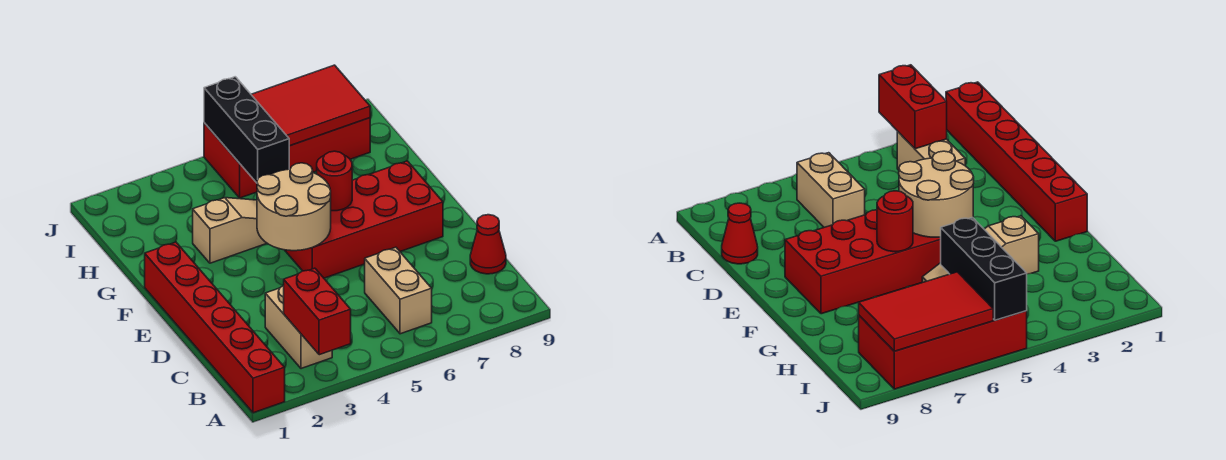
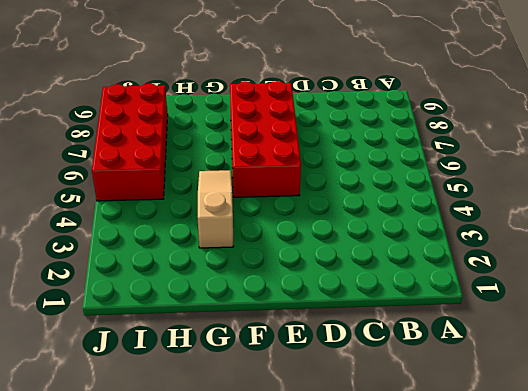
none -> red 1x6 brick [145,242,285,413]
none -> tan 1x2 brick [265,286,332,369]
none -> tan 1x2 brick [365,247,432,334]

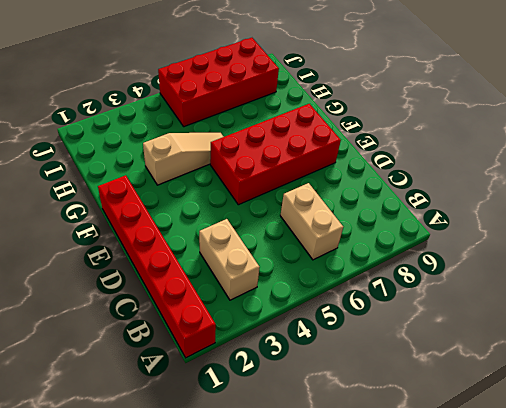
none -> red 1x1 cone [470,215,506,274]
none -> red 1x2 brick [284,268,351,355]
none -> tan 2x2 round brick [257,163,331,251]

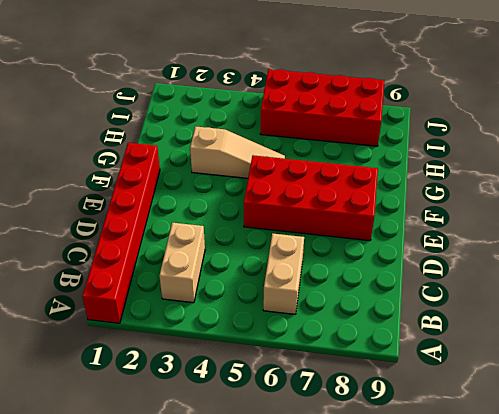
none -> red 1x1 cone [470,215,506,274]
none -> red 1x2 brick [284,268,351,355]
none -> tan 2x2 round brick [257,163,331,251]

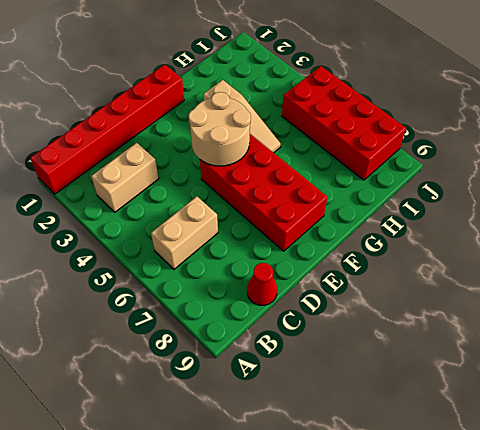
none -> red 1x2 brick [284,268,351,355]
none -> red 1x1 round brick [317,151,352,211]
none -> black 1x3 brick [204,77,289,183]

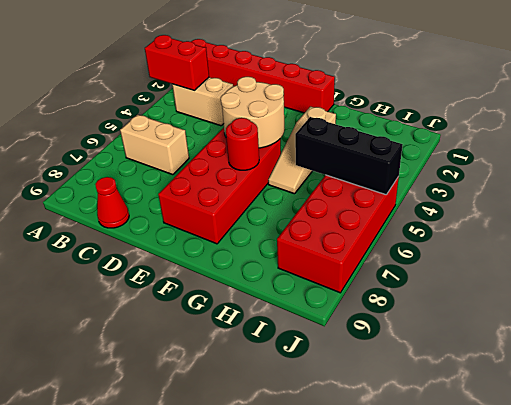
none -> red 2x3 tile [251,65,370,146]

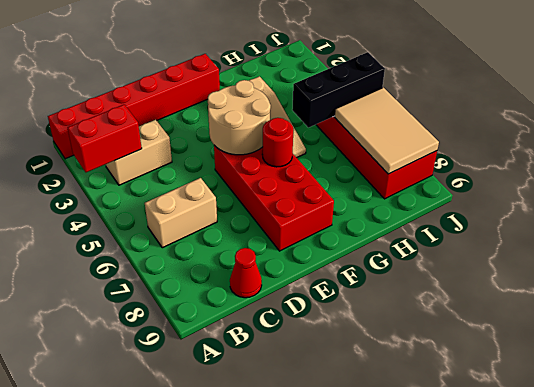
tan 2x3 tile [335,87,439,174] -> red 2x3 tile [251,65,370,146]

